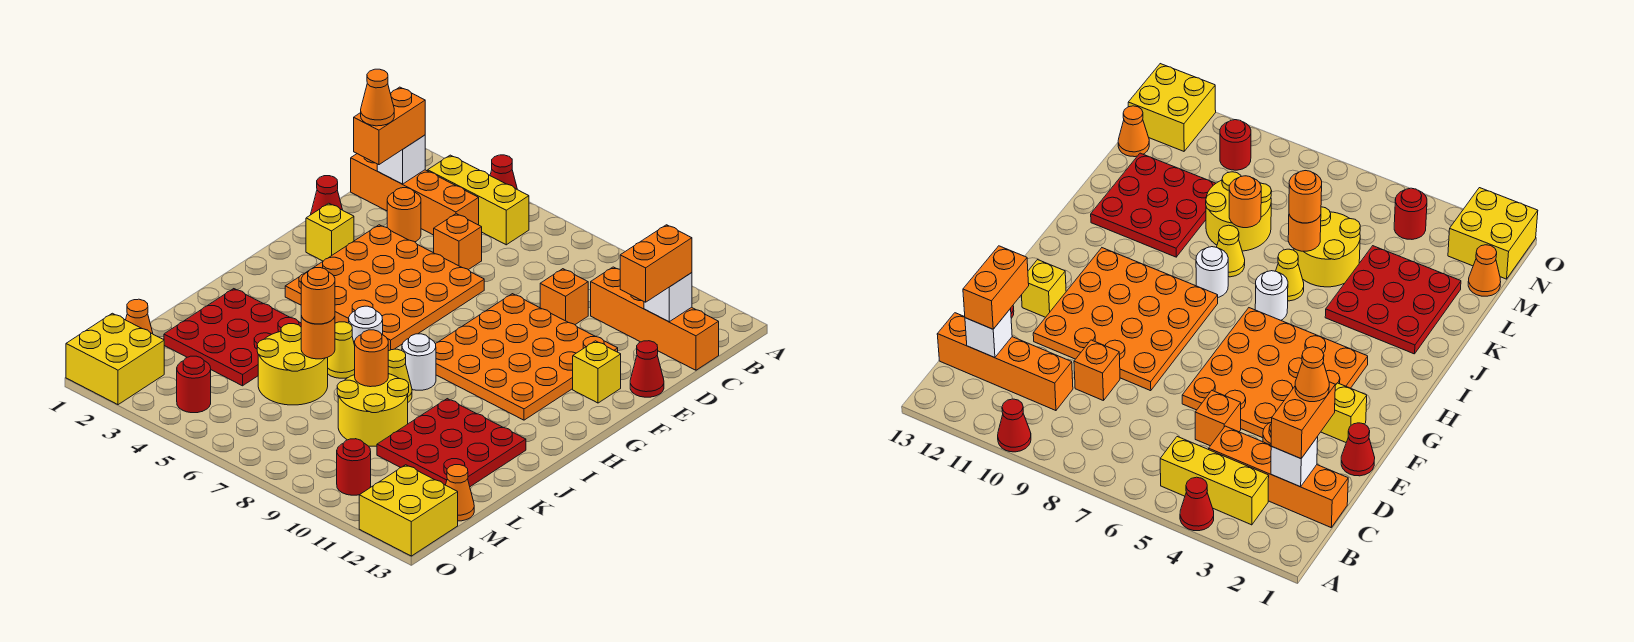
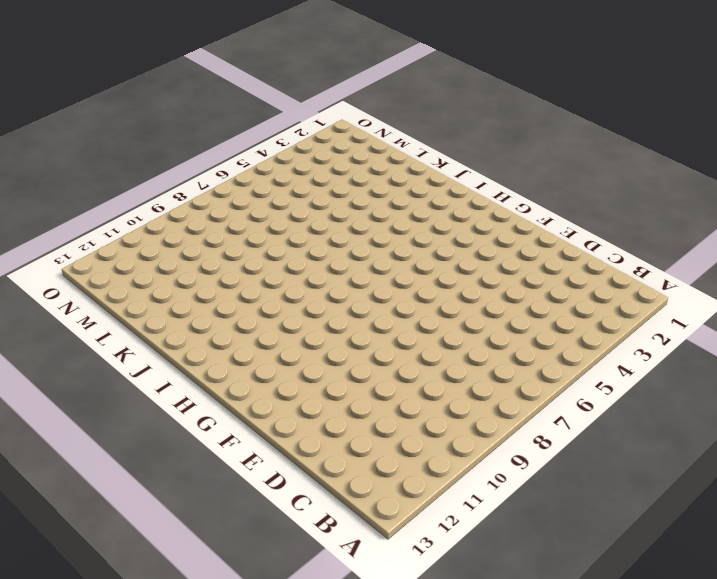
none -> red 1x1 cone [490,155,517,189]
none -> red 1x1 cone [998,399,1031,452]
none -> yellow 1x3 brick [428,155,529,245]
none -> orange 1x4 brick [351,154,479,235]

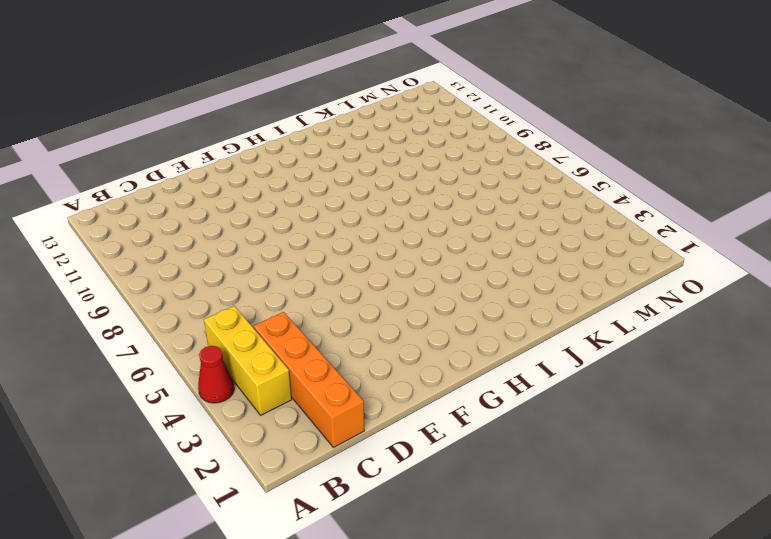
none -> red 1x1 cone [998,399,1031,452]
none -> orange 1x4 brick [591,267,719,370]
none -> orange 1x1 round brick [387,188,421,242]
none -> orange 1x1 brick [434,214,482,270]

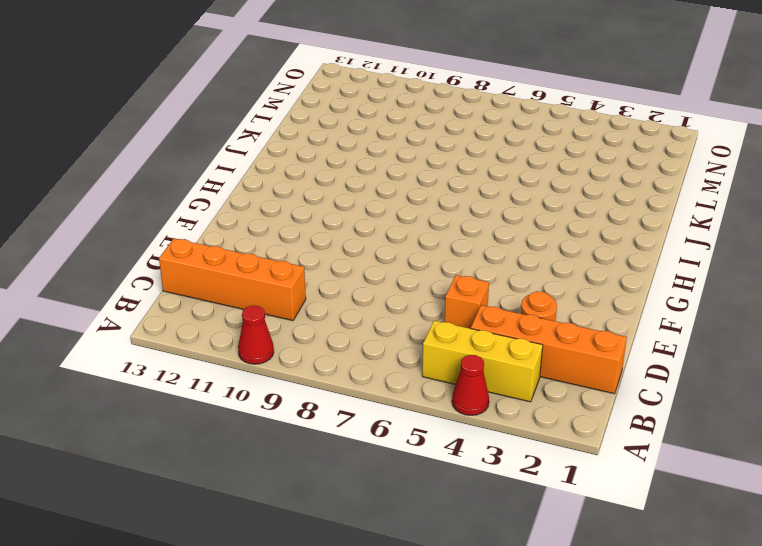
none -> orange 1x1 brick [540,269,588,324]
none -> red 1x1 cone [311,176,342,214]
none -> orange 4x4 plate [285,225,484,351]
none -> orange 4x4 plate [435,294,618,420]

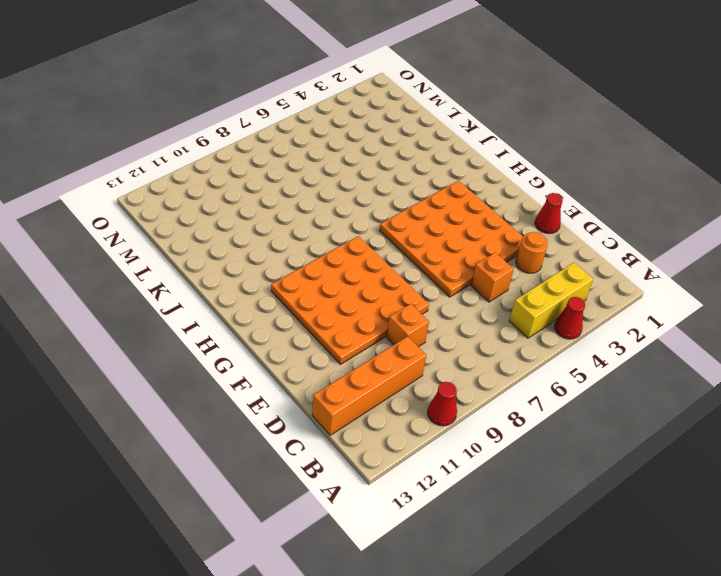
none -> orange 1x4 brick [351,154,479,235]
none -> red 1x1 cone [630,341,664,397]
none -> yellow 1x1 brick [306,203,354,261]
none -> yellow 1x1 brick [573,341,621,403]

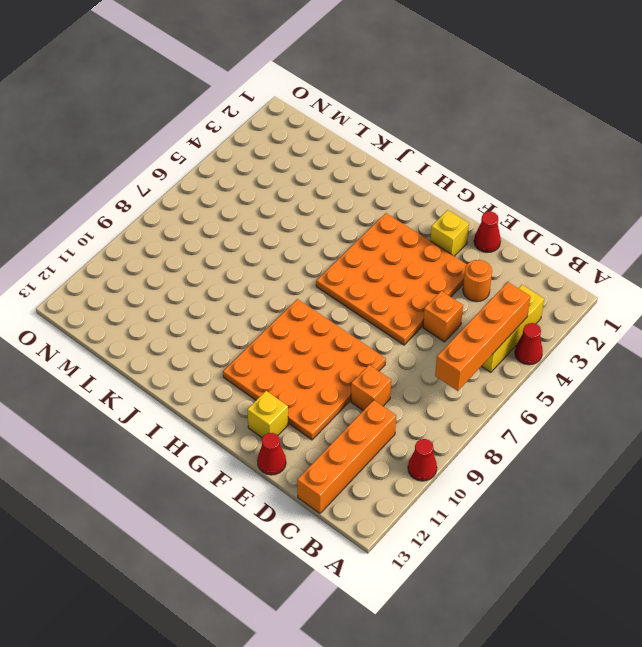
orange 1x4 brick [435,282,530,391] -> orange 1x4 brick moved to [351,154,479,235]
none -> white 1x1 round brick [349,306,383,345]
none -> white 1x1 round brick [402,334,436,390]
none -> red 3x3 plate [164,289,301,386]
none -> yellow 1x1 cone [328,322,355,378]

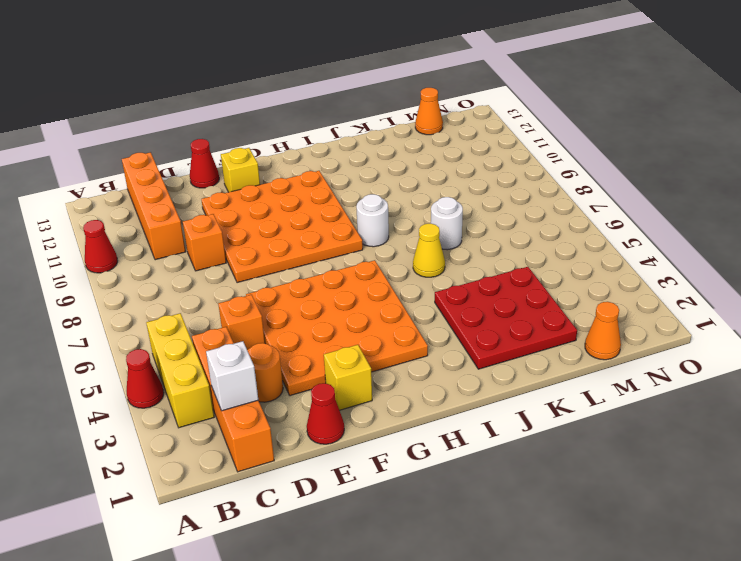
white 1x1 round brick [431,197,463,250] -> white 1x1 round brick moved to [349,306,383,345]
none -> yellow 1x1 cone [388,349,412,402]
none -> red 3x3 plate [377,399,526,487]
none -> yellow 2x2 round brick [257,324,328,405]
none -> yellow 2x2 round brick [337,374,409,446]

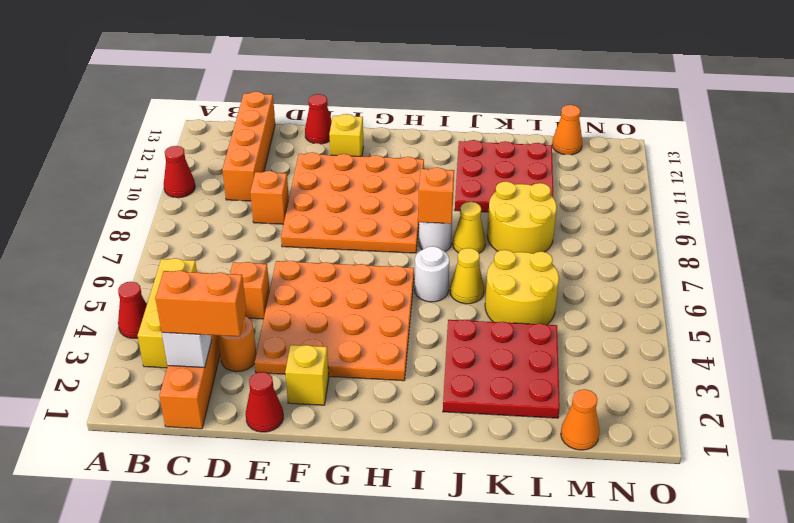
orange 1x1 brick [418,167,454,224] -> none
none -> yellow 2x2 brick [66,313,164,405]
none -> red 1x1 round brick [177,356,211,413]
none -> red 1x1 round brick [337,439,371,495]
none -> yellow 2x2 brick [359,465,458,556]

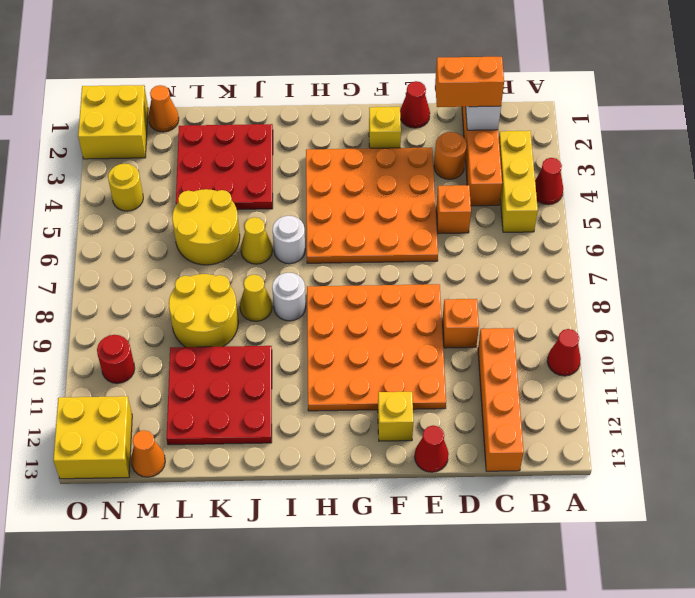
yellow 1x1 round brick [108,164,143,211] -> red 1x1 round brick [177,356,211,413]
none -> white 1x1 brick [644,273,692,322]
none -> orange 1x1 round brick [301,316,335,359]
none -> orange 1x1 round brick [355,330,388,387]
none -> orange 1x2 brick [620,225,692,302]

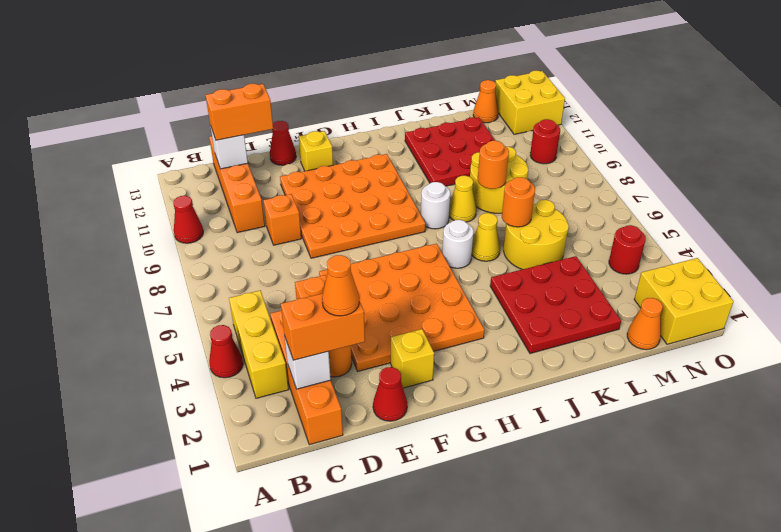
none -> orange 1x1 round brick [301,268,335,324]

